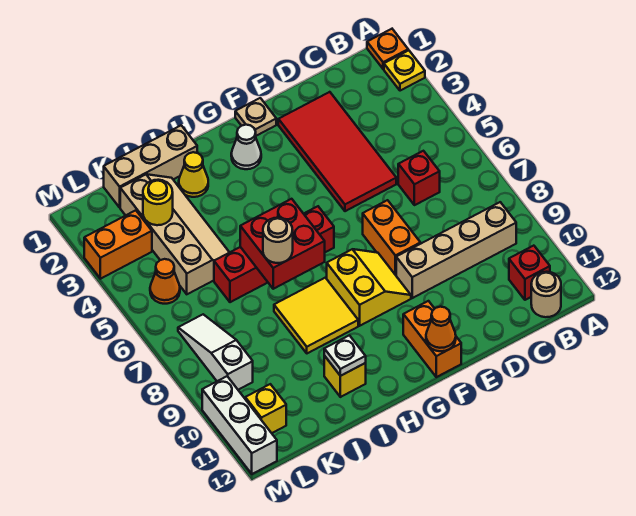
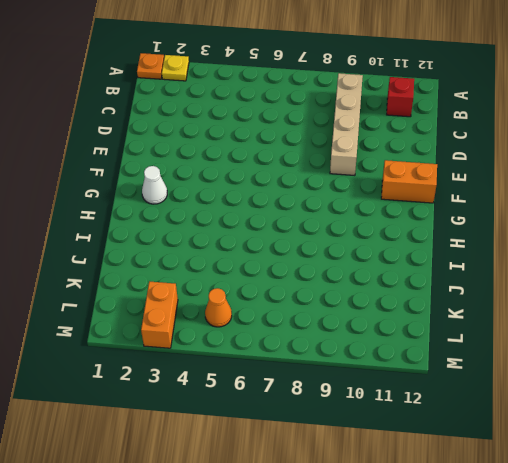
none -> tan 1x1 round brick [531,272,561,317]
none -> red 1x1 brick [398,151,440,205]
none -> red 2x4 tile [278,92,396,211]

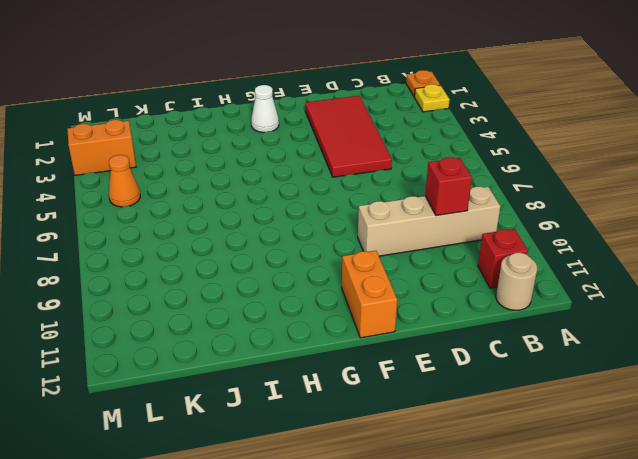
red 1x1 brick [425,157,472,216] -> red 1x1 brick moved to [398,151,440,205]
none -> orange 1x2 brick [363,200,420,275]
none -> tan 1x1 plate [235,98,276,136]
none -> yellow 2x2 slope [327,249,411,326]

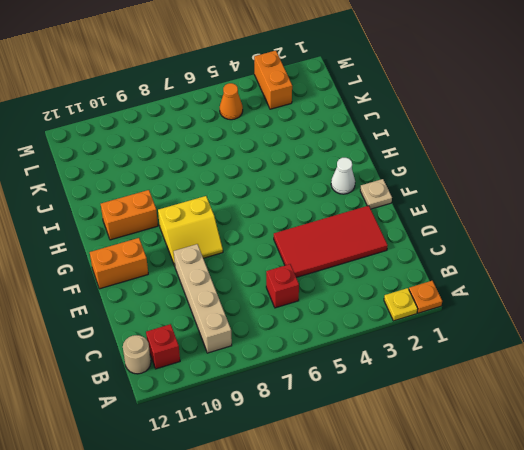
orange 1x2 brick [101,190,158,240] -> orange 1x2 brick moved to [363,200,420,275]
none -> red 1x4 brick [214,206,334,302]
none -> yellow 2x2 tile [274,278,358,353]
none -> tan 1x3 brick [104,125,197,207]

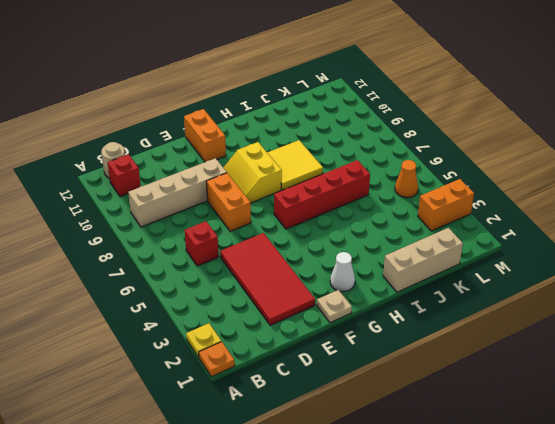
none -> yellow 1x1 cone [179,152,208,197]
none -> yellow 1x1 brick [324,356,366,397]
none -> tan 2x4 slope [120,174,229,294]

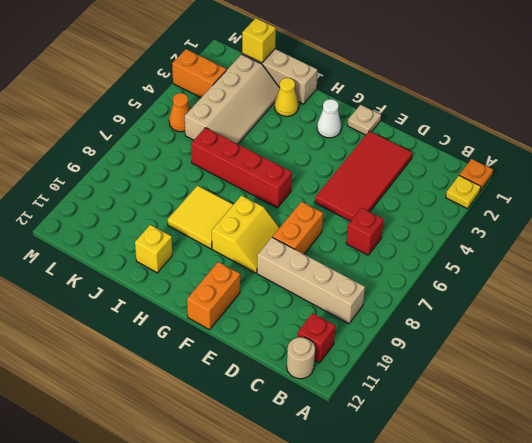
yellow 1x1 brick [242,18,276,63] -> yellow 1x1 brick moved to [245,384,286,433]
none -> white 1x3 slope [178,314,253,390]
none -> white 1x3 brick [202,376,277,474]
none -> orange 1x1 cone [426,307,456,351]

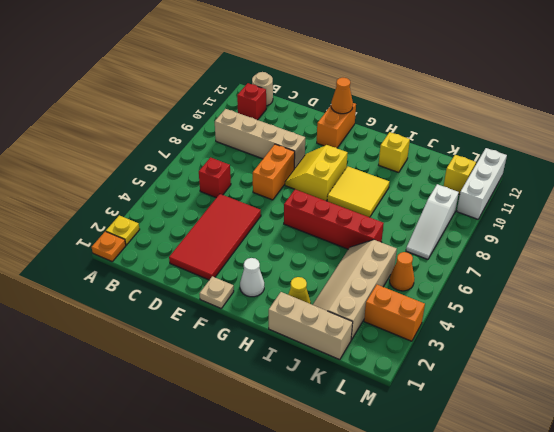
none -> red 2x2 brick [240,199,325,289]
none -> white 1x1 plate [324,335,366,376]
none -> yellow 1x1 round brick [143,180,173,225]

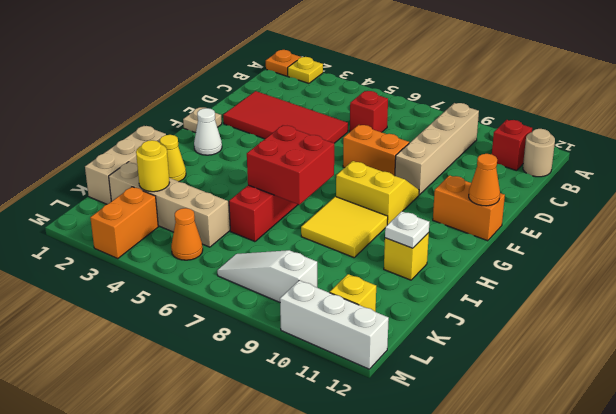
none -> tan 1x1 round brick [263,218,293,263]

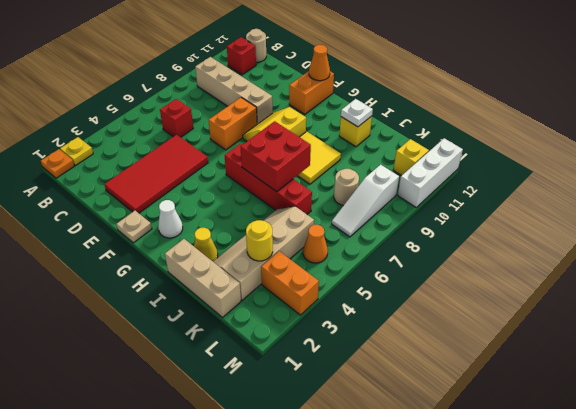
tan 1x1 round brick [334,169,359,206] -> tan 1x1 round brick moved to [263,218,293,263]

